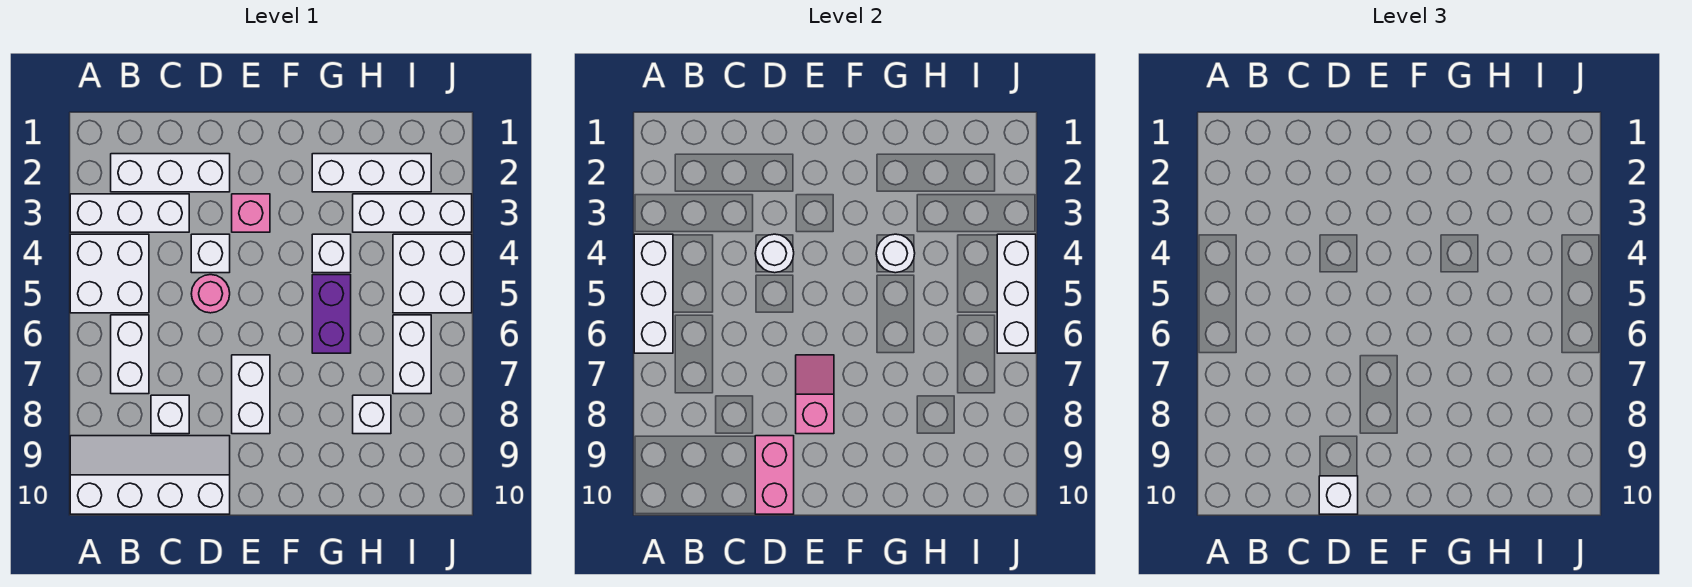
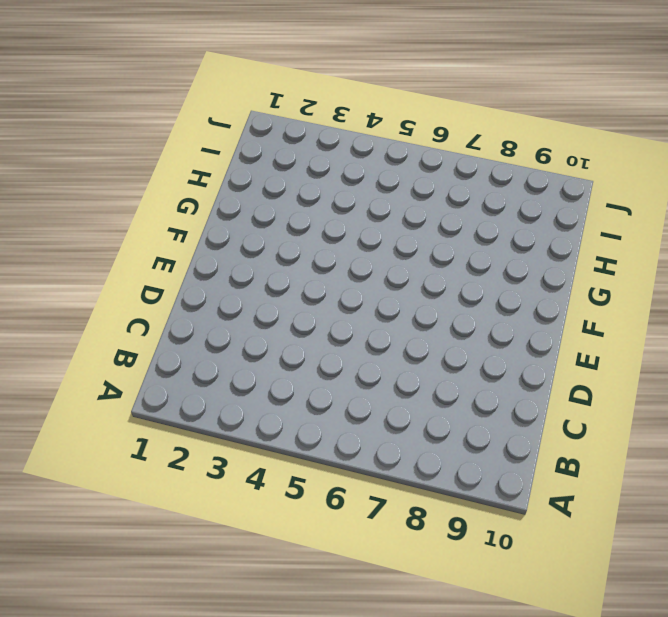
none -> white 1x3 brick [70,194,189,232]
none -> white 2x2 brick [70,234,149,313]
none -> white 2x4 slope [70,436,230,514]

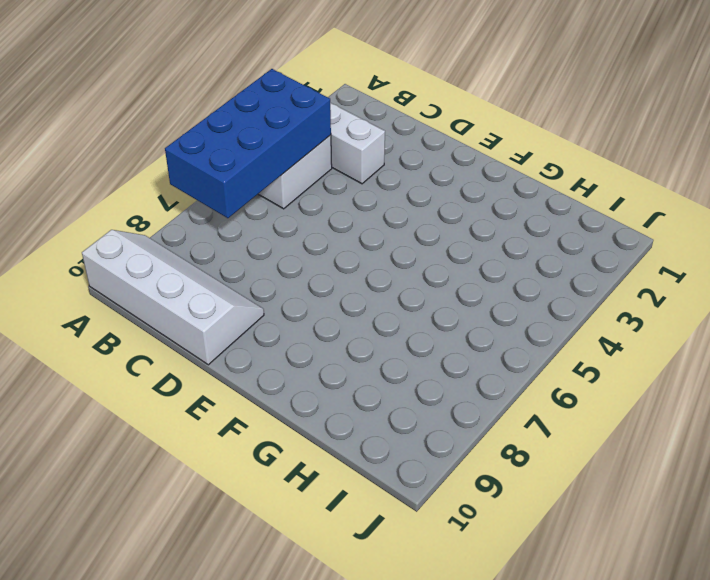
blue 2x4 brick [165,69,331,218] -> white 1x3 brick [634,234,673,353]
none -> white 1x3 brick [111,154,230,192]
none -> white 1x2 brick [111,315,149,394]
none -> white 1x1 brick [151,395,189,434]

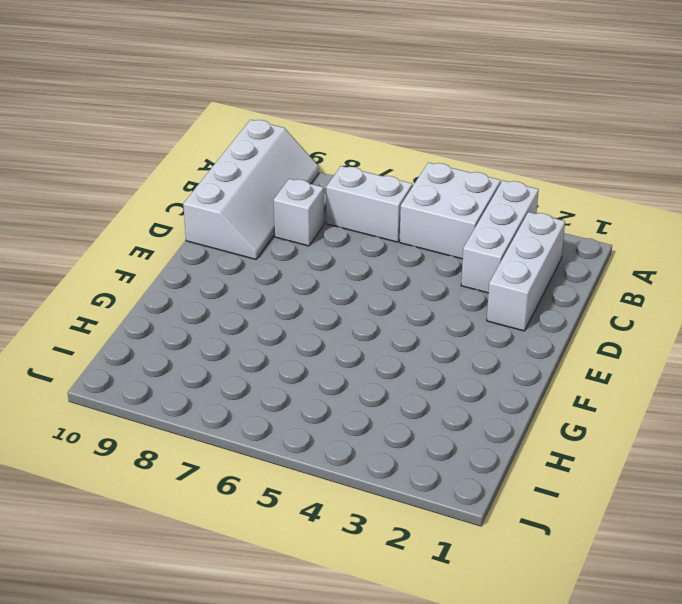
none -> white 1x1 brick [191,234,230,273]
none -> pink 1x1 round brick [191,275,230,313]
none -> pink 1x1 brick [232,194,270,232]

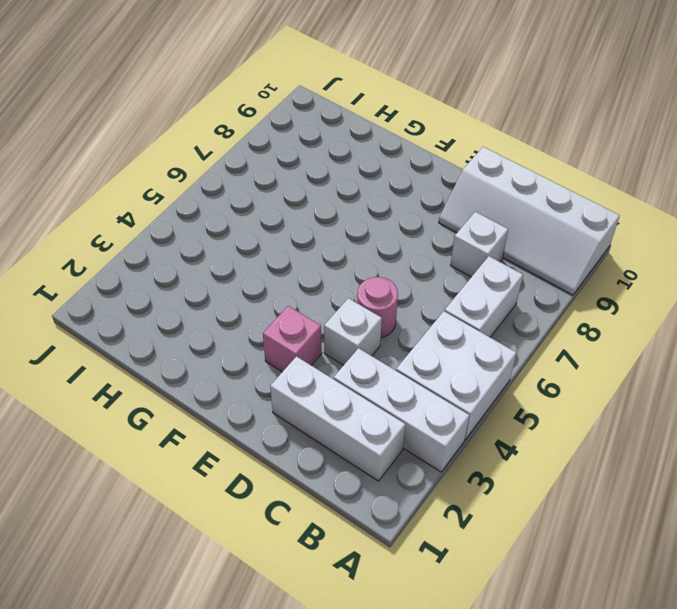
none -> white 1x2 brick [232,355,270,434]
none -> white 1x3 brick [312,154,431,192]
none -> white 1x1 brick [312,234,351,273]

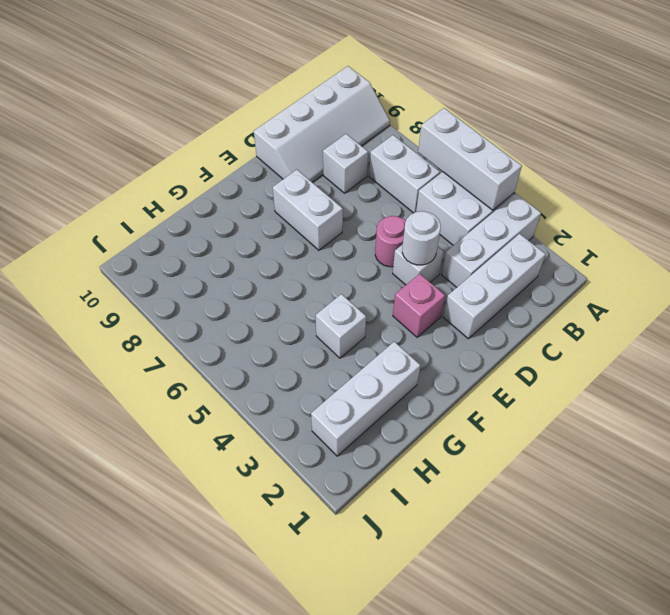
none -> purple 1x2 brick [312,275,351,353]
none -> white 1x3 brick [353,194,472,232]
none -> white 1x1 brick [353,395,391,434]

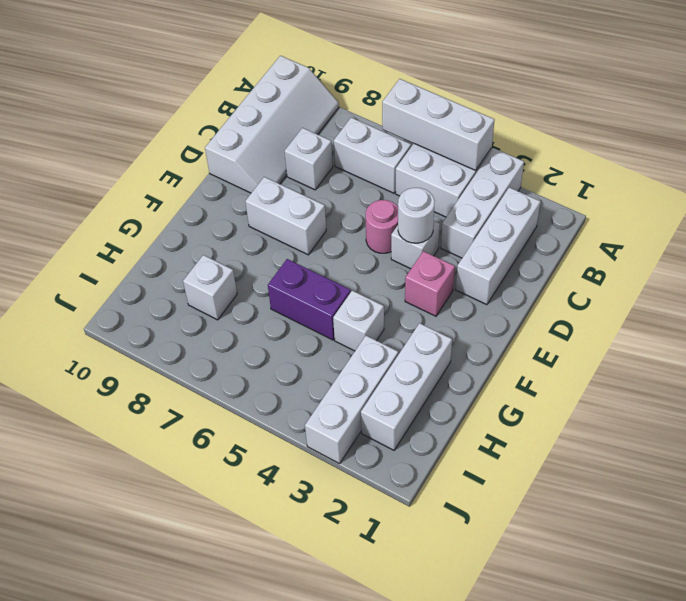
none -> white 2x2 brick [393,234,472,313]
none -> white 1x2 brick [393,315,431,394]
none -> pink 1x2 brick [755,436,794,514]

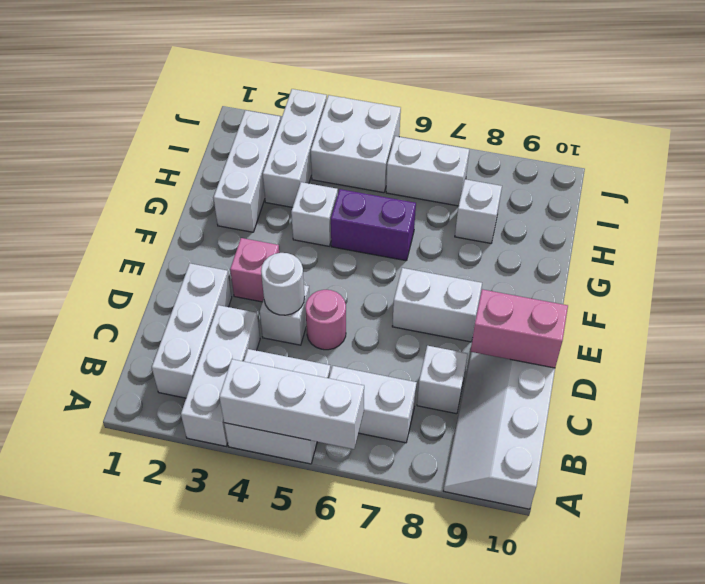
none -> pink 1x2 slope [796,355,834,434]
none -> white 1x1 round brick [876,234,915,273]
none -> white 1x3 brick [997,234,1036,353]

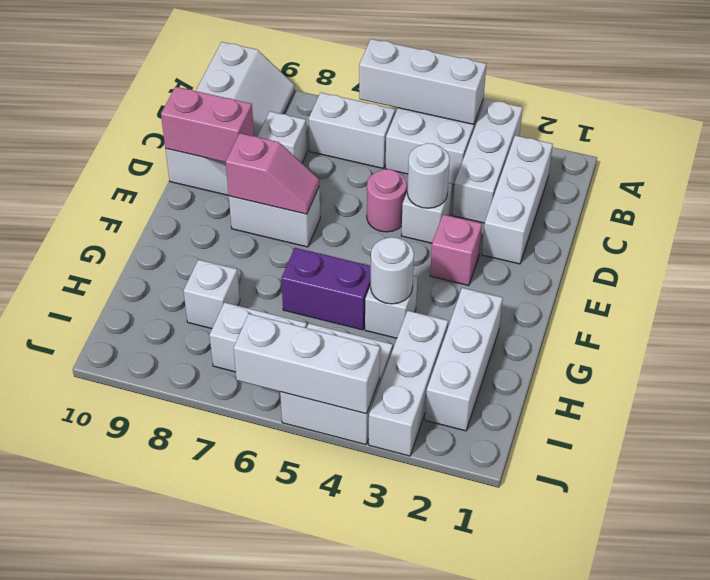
none -> white 1x1 brick [1319,476,1358,514]

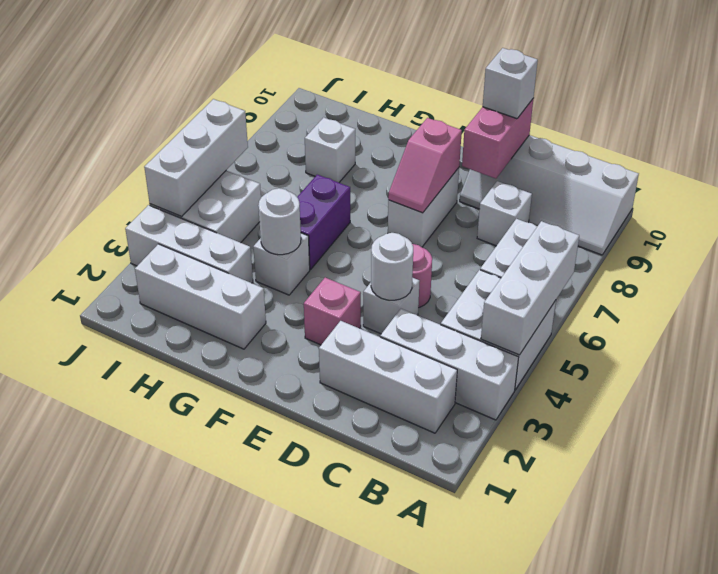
none -> white 1x2 brick [393,315,431,394]

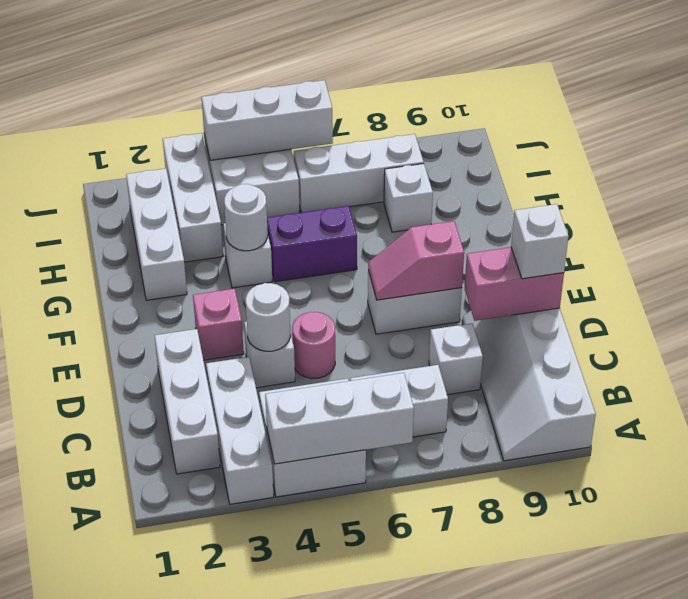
white 1x3 brick [294,134,424,212] -> white 1x2 brick [393,315,431,394]

